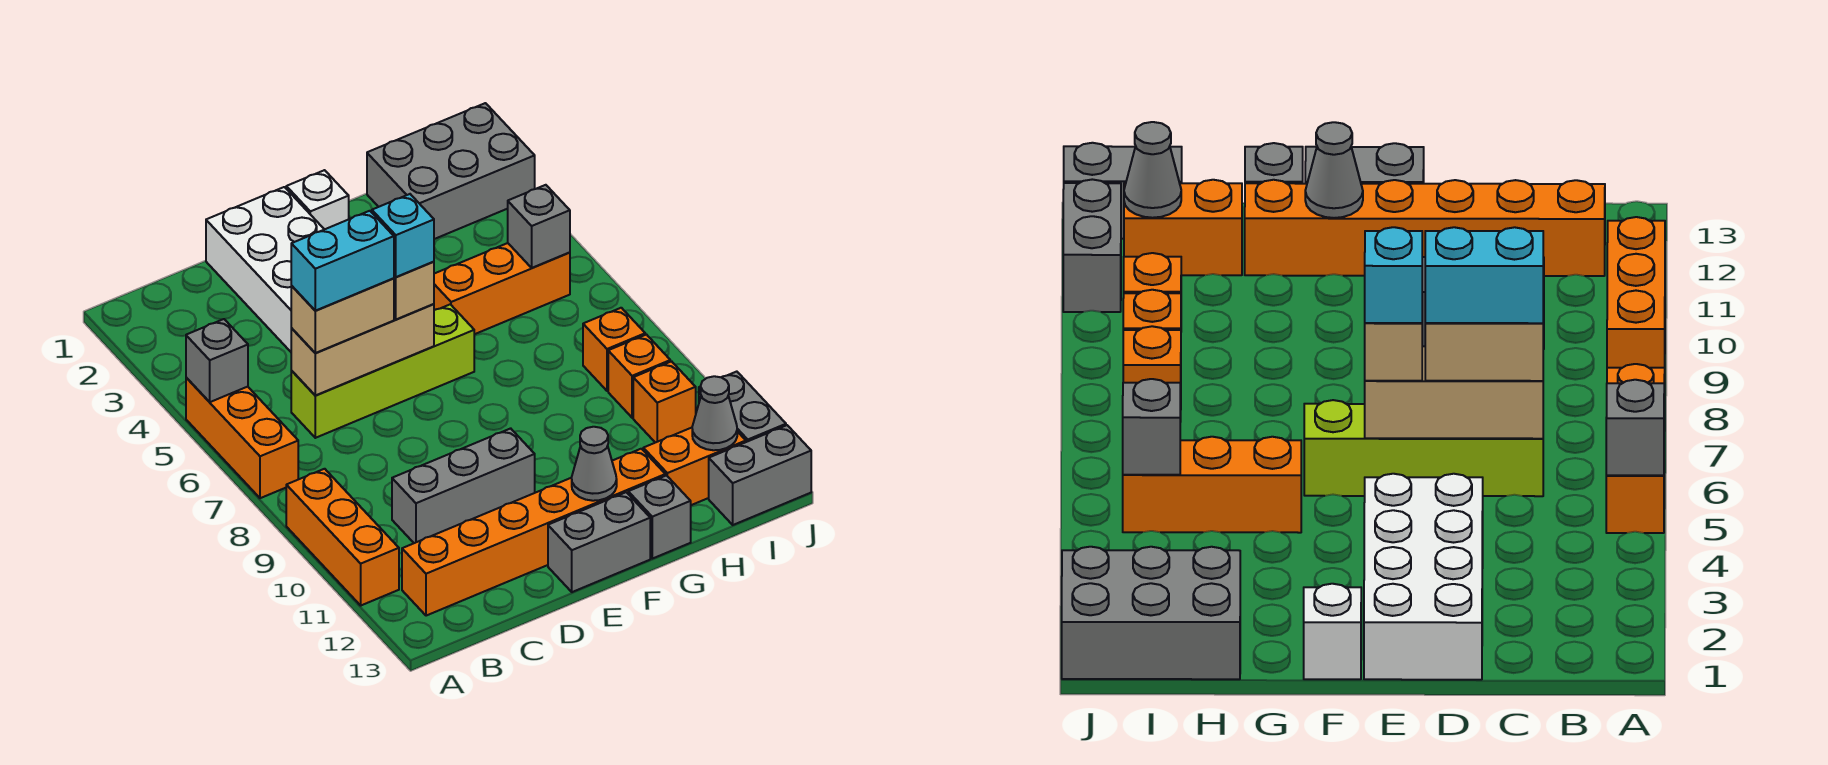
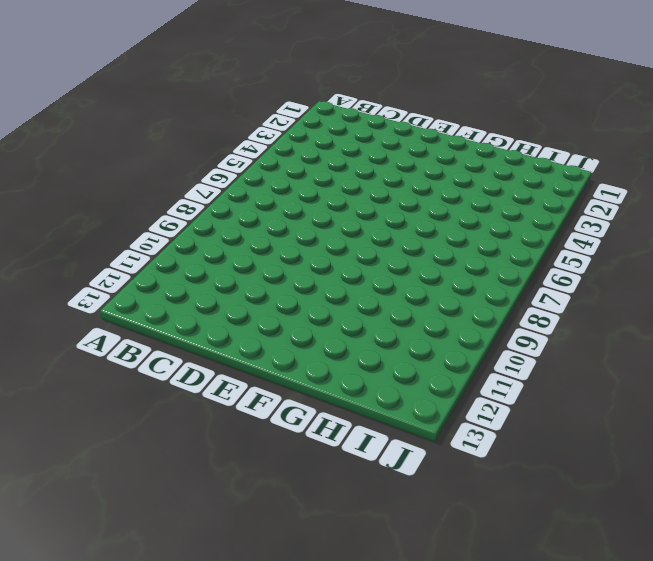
none -> orange 1x3 brick [186,378,298,498]
none -> orange 1x3 brick [286,469,399,605]
none -> orange 1x6 brick [402,449,665,616]

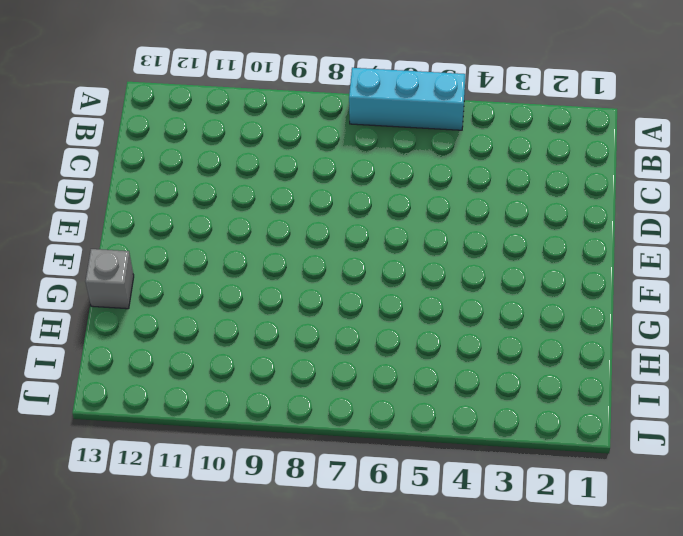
cyan 1x3 brick [349,68,465,130] -> orange 1x3 brick [186,378,298,498]
none -> orange 1x3 brick [286,469,399,605]
none -> orange 1x6 brick [402,449,665,616]
none -> lime 1x4 brick [291,304,474,438]

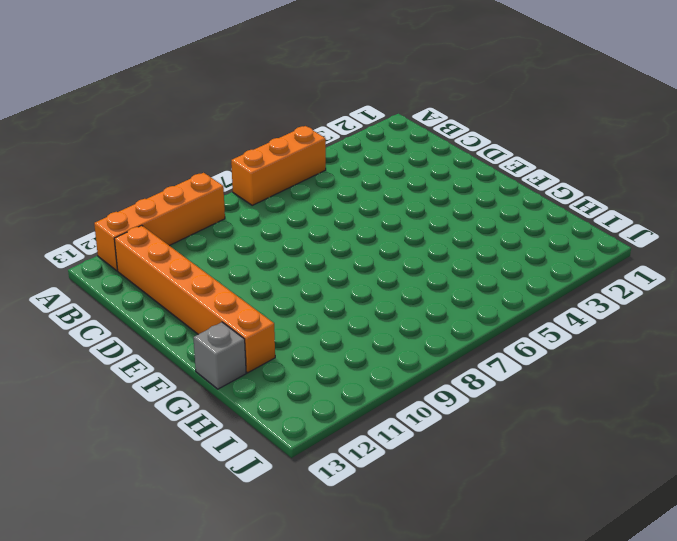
orange 1x4 brick [94,173,225,271] -> orange 1x3 brick [286,469,399,605]
none -> lime 1x4 brick [291,304,474,438]
none -> grey 1x3 brick [392,428,535,543]
none -> white 2x4 brick [206,187,324,352]

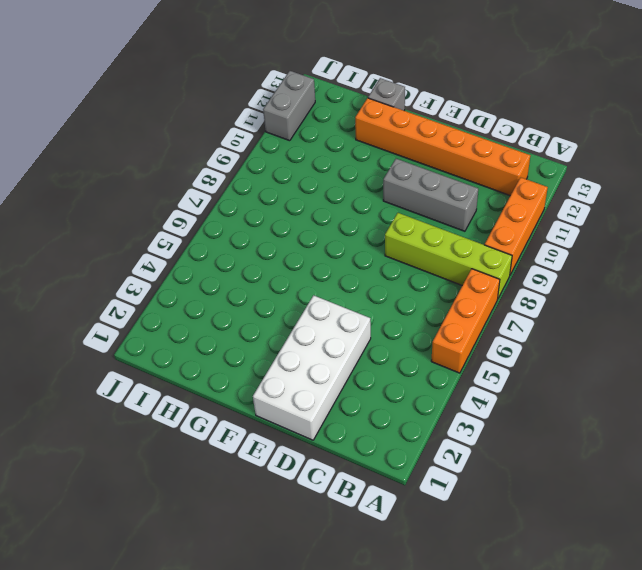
lime 1x4 brick [385,213,512,298] -> lime 1x4 brick moved to [291,304,474,438]
none -> grey 1x2 brick [548,492,650,592]
none -> white 1x1 brick [286,170,349,230]
none -> orange 1x3 brick [434,243,570,334]

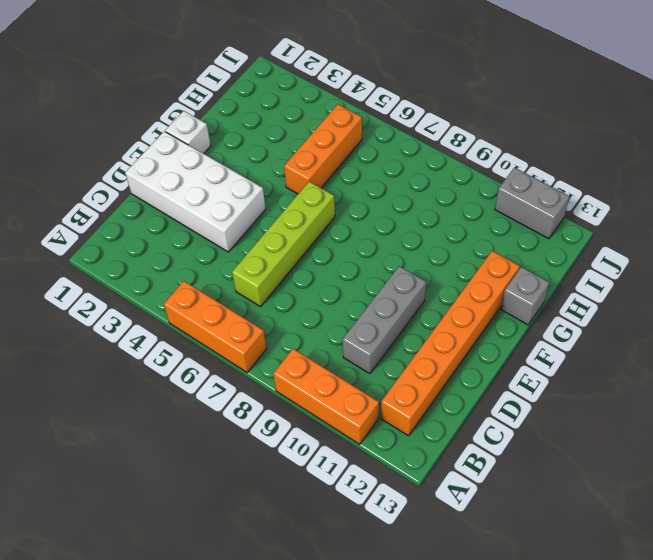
none -> grey 1x2 brick [548,492,650,592]
none -> grey 2x3 brick [367,103,535,239]
none -> orange 1x2 brick [643,428,746,505]

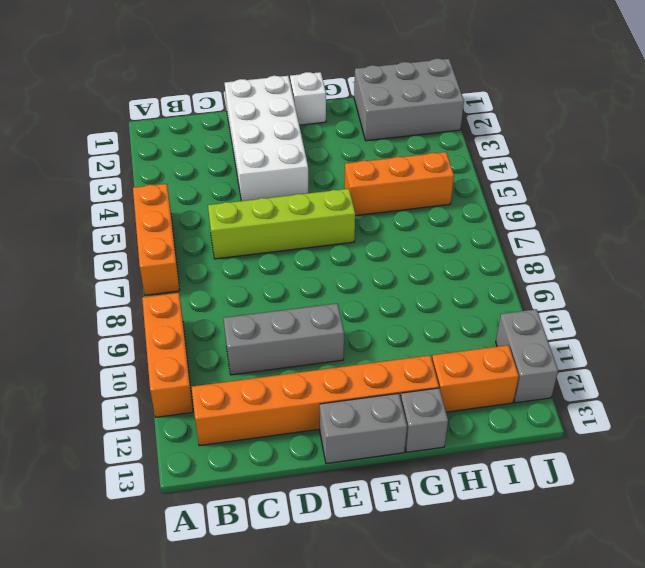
none -> orange 1x1 brick [583,308,645,391]
none -> orange 1x1 brick [608,335,670,418]
none -> orange 1x1 brick [633,361,696,443]

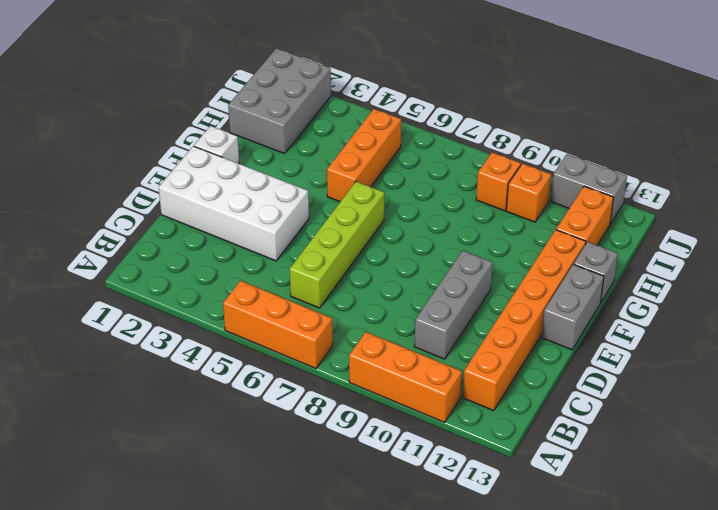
none -> orange 1x1 brick [583,308,645,391]
none -> grey 1x2 brick [709,425,811,525]
none -> grey 1x1 brick [186,319,248,402]

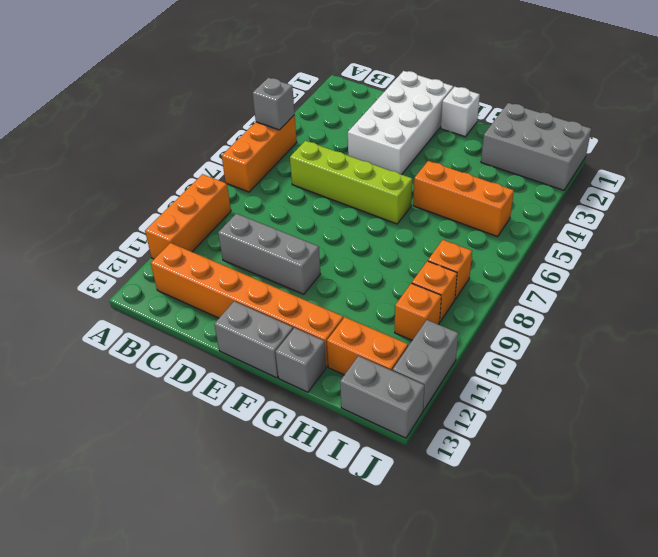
none -> tan 1x3 brick [291,304,434,395]
none -> grey 1x1 cone [572,427,617,501]
none -> grey 1x1 brick [508,185,570,268]

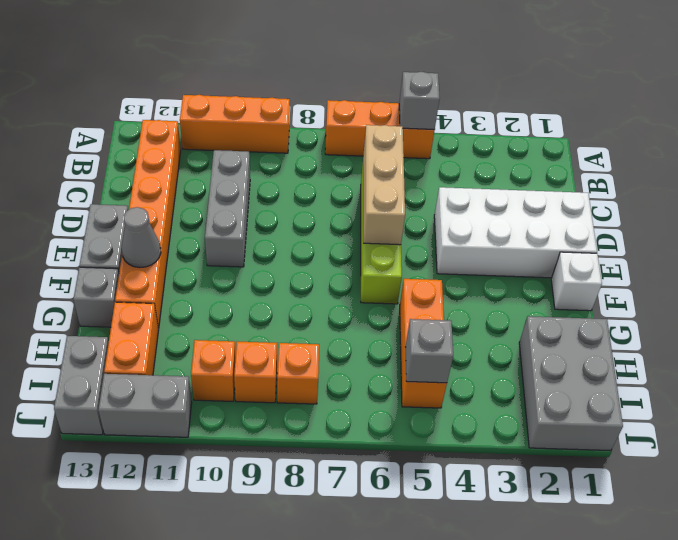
none -> grey 1x1 cone [692,376,737,450]
none -> tan 1x2 brick [291,278,394,353]
none -> tan 1x1 brick [394,262,434,319]

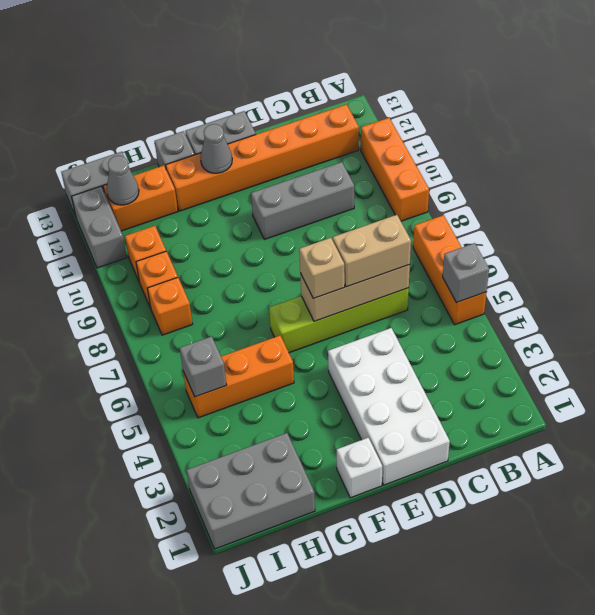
none -> cyan 1x2 brick [291,211,394,311]
none -> cyan 1x1 brick [372,194,434,277]

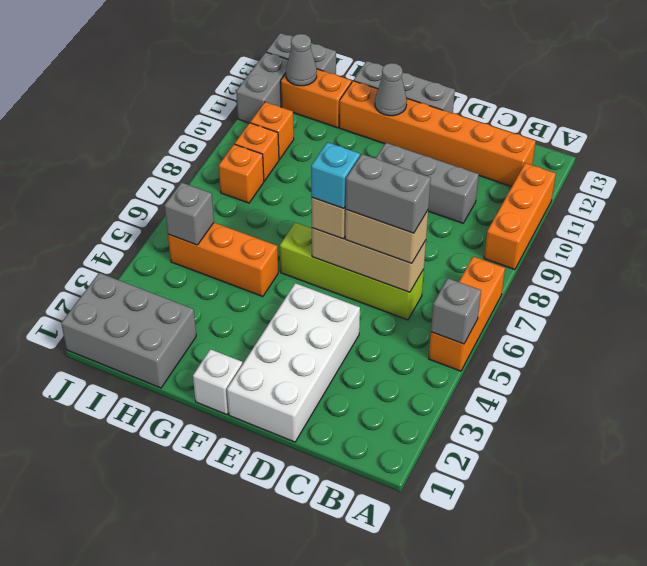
grey 1x2 brick [345,154,431,233] -> cyan 1x2 brick [291,211,394,311]

